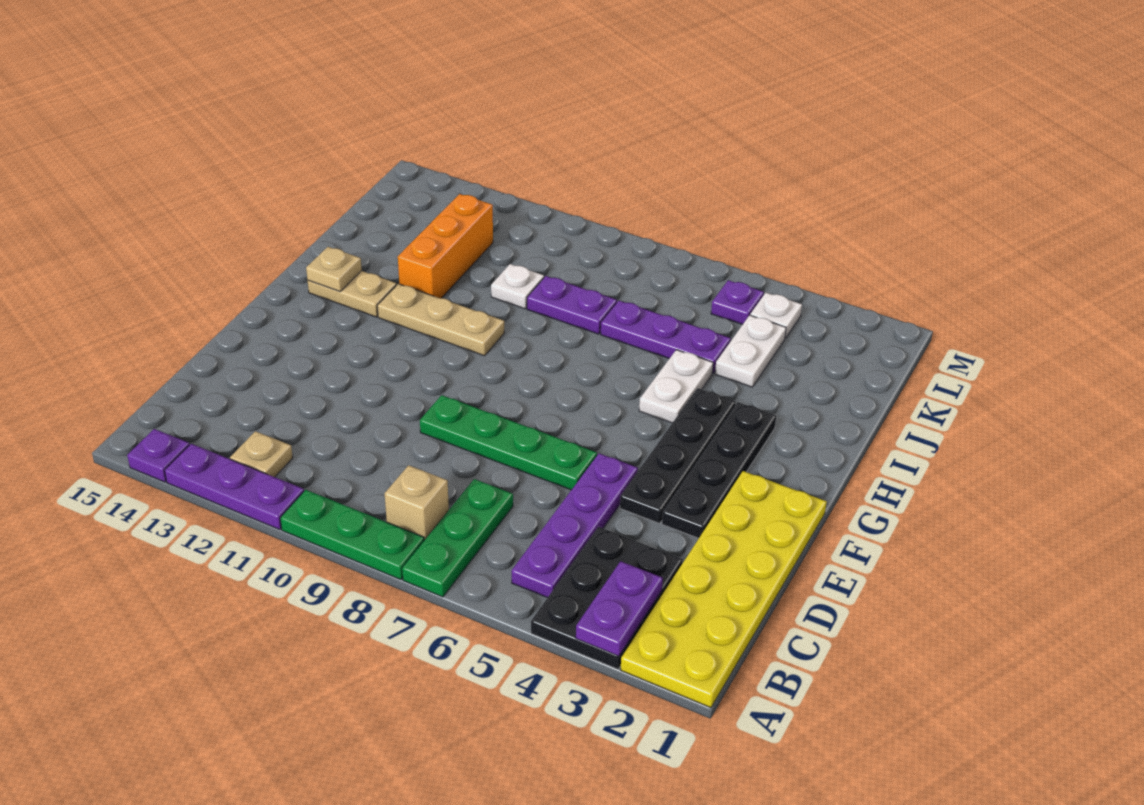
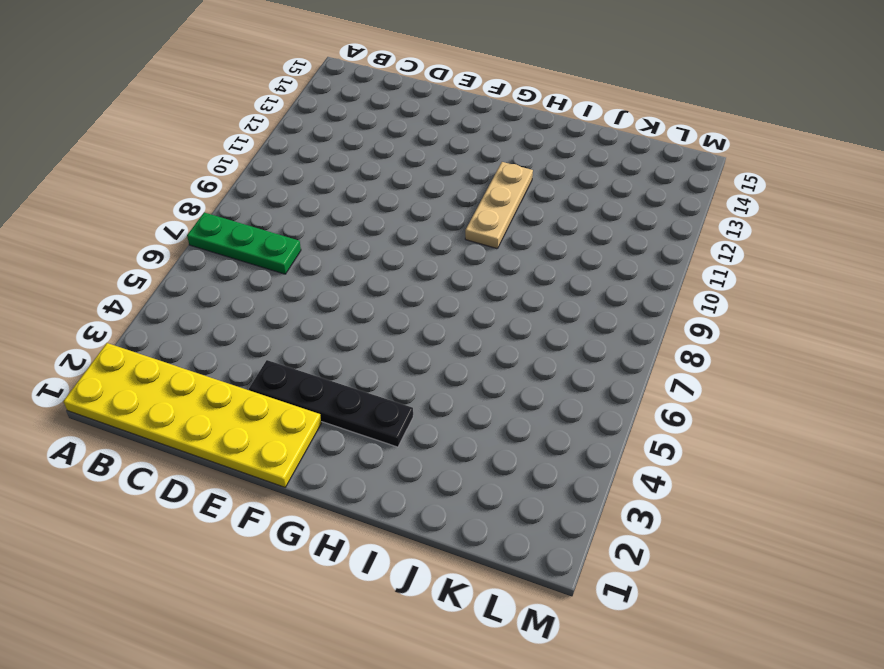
none -> black 2x3 plate [531,527,683,669]
none -> green 1x3 plate [280,490,424,580]
none -> purple 1x3 plate [165,444,304,530]

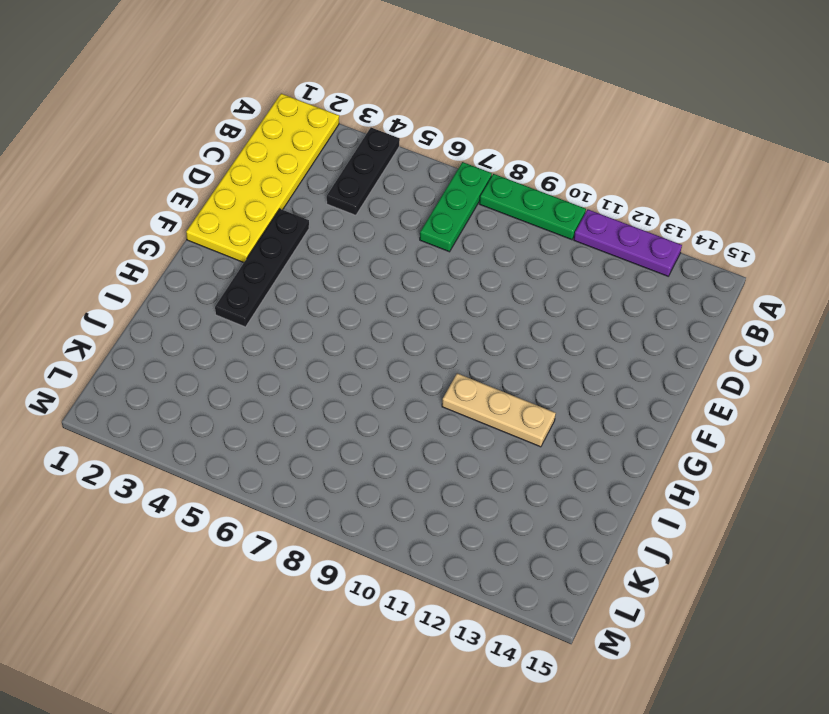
black 1x3 plate [327,128,400,215] -> black 2x3 plate [531,527,683,669]
none -> purple 1x1 plate [127,429,190,482]
none -> purple 1x4 plate [512,453,638,598]
none -> tan 1x1 brick [385,465,449,540]

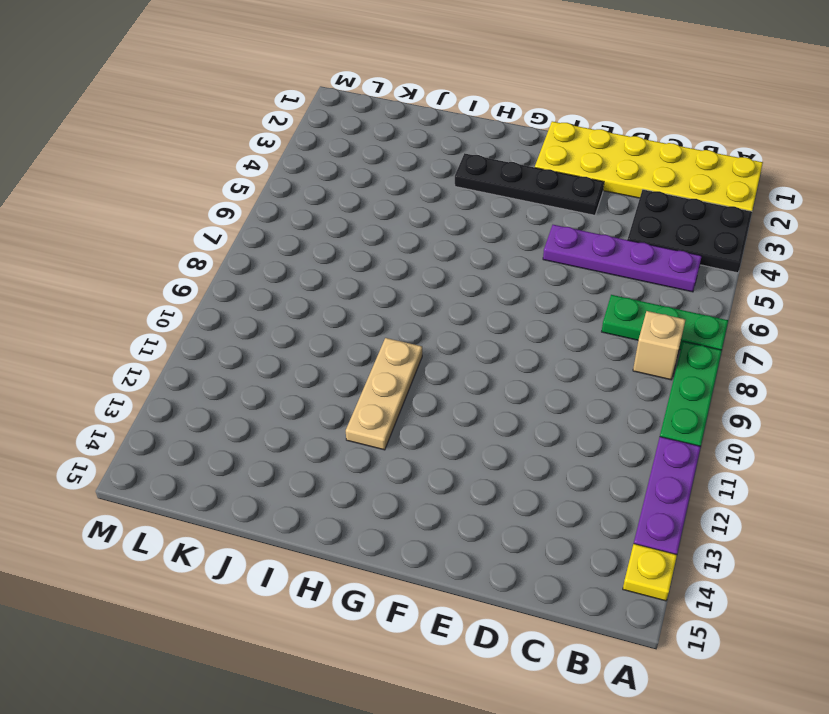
yellow 1x1 plate [623,544,677,601] -> purple 1x1 plate [127,429,190,482]
none -> tan 1x1 plate [230,431,293,477]
none -> black 1x4 plate [620,388,735,523]
none -> green 1x4 plate [420,395,597,490]

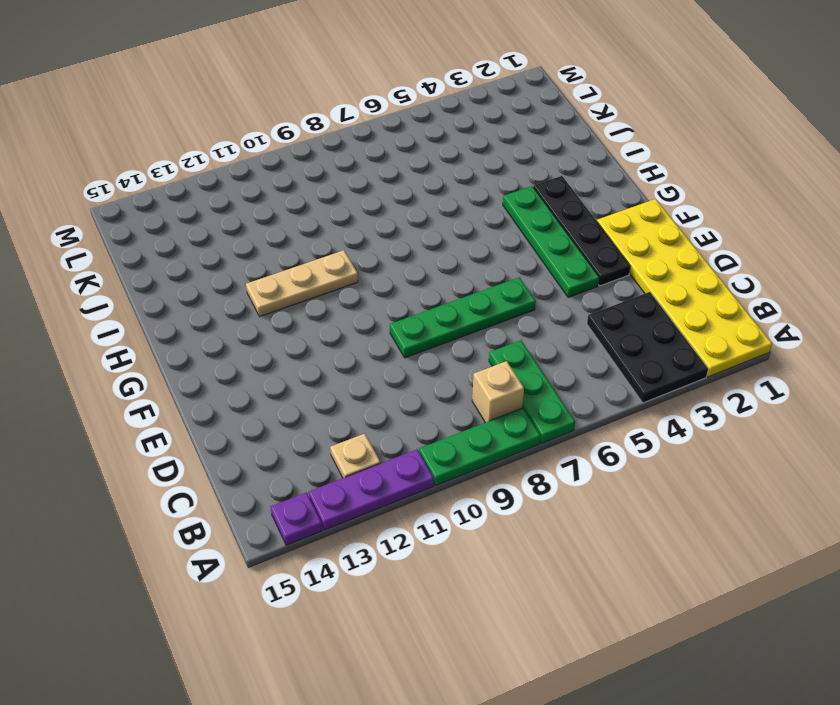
green 1x4 plate [503,186,599,298] -> black 1x4 plate [620,388,735,523]
none -> purple 1x4 plate [512,453,638,598]
none -> white 1x2 plate [639,350,713,423]
none -> tan 1x2 plate [308,271,397,317]

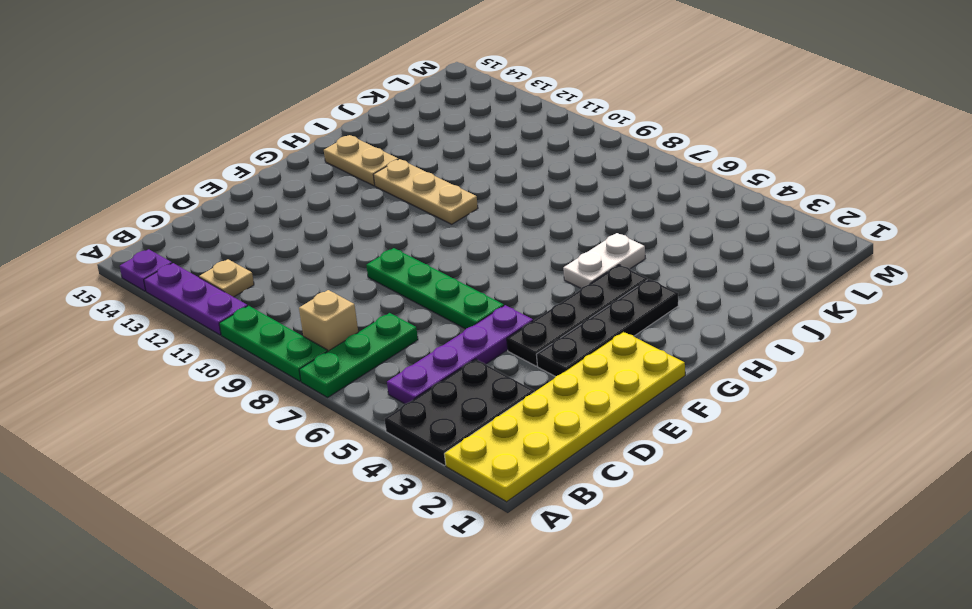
none -> orange 1x3 brick [398,194,493,298]
none -> white 1x2 plate [715,315,786,387]
none -> purple 1x3 plate [601,301,731,374]

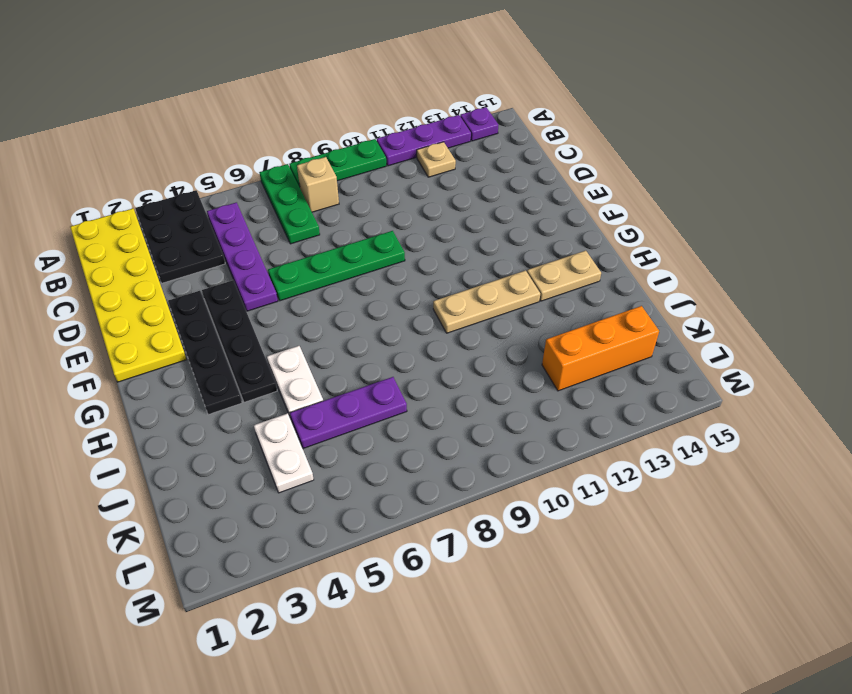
orange 1x3 brick [542,306,659,391] -> orange 1x3 brick turned to [398,194,493,298]
none -> purple 1x2 plate [527,276,617,334]
none -> white 1x1 plate [491,264,544,309]
none -> white 1x1 plate [750,293,802,339]

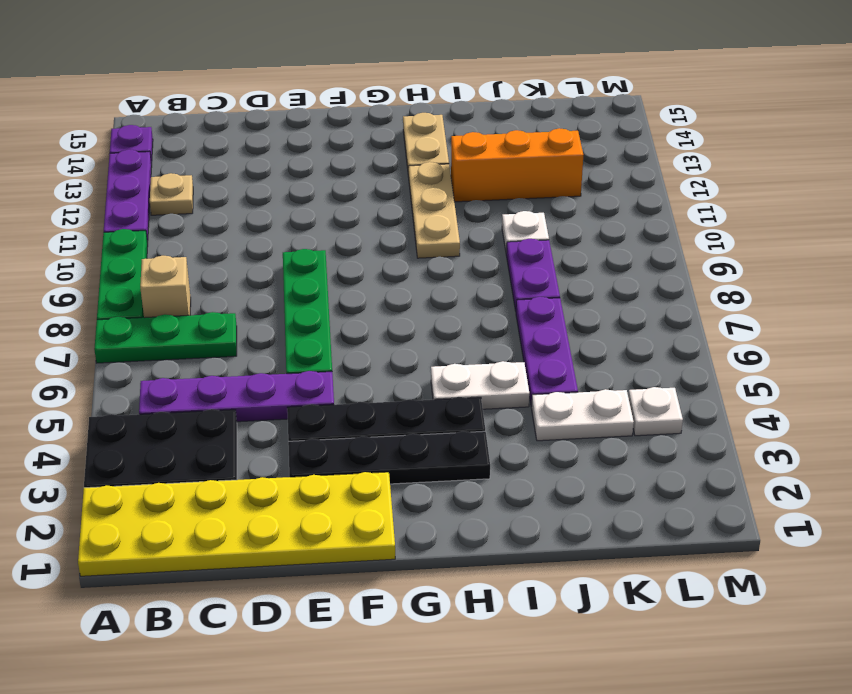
none -> purple 1x1 plate [711,280,764,324]
none -> purple 1x2 plate [576,561,663,656]
none -> tan 1x1 plate [306,247,362,292]

